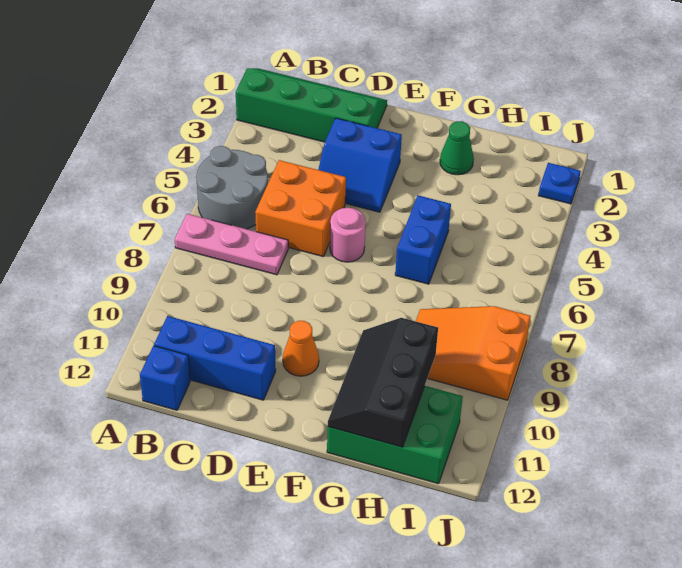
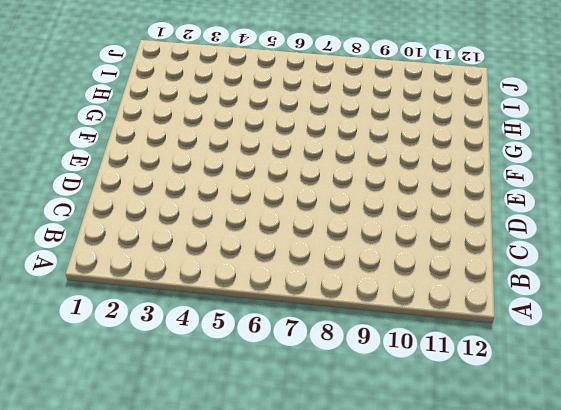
none -> green 2x4 slope [236,68,387,142]
none -> grey 2x2 round brick [196,146,268,229]
none -> pink 1x3 plate [175,214,288,275]

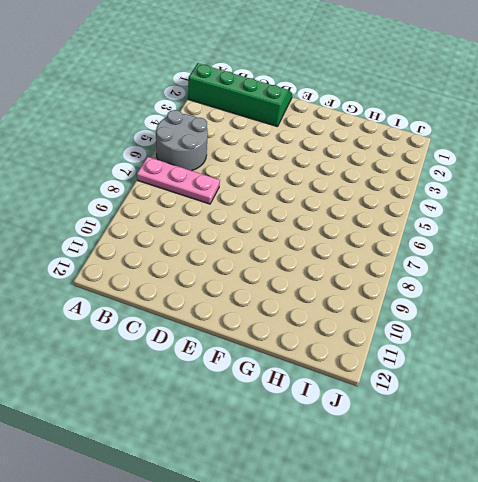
none -> blue 1x3 brick [154,316,276,400]
none -> blue 1x1 brick [140,346,190,410]
none -> orange 2x2 brick [255,160,346,257]

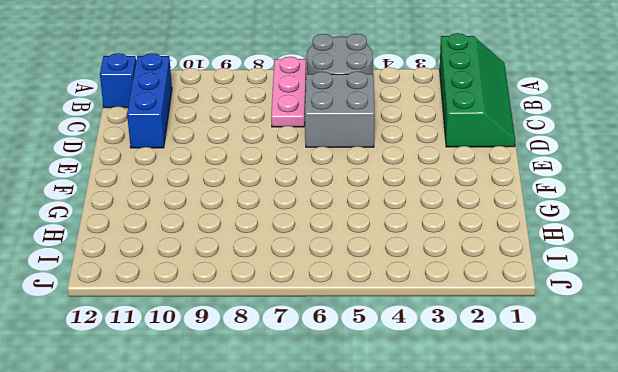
grey 2x2 brick [305,72,374,147] -> orange 2x2 brick [255,160,346,257]
none -> blue 2x2 slope [318,118,402,212]
none -> pink 1x1 round brick [330,208,366,262]
none -> orange 1x1 cone [283,321,319,376]

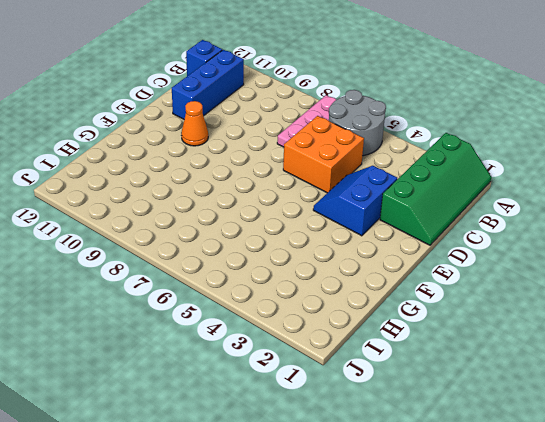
none -> pink 1x1 round brick [330,208,366,262]
none -> green 1x1 cone [440,121,474,175]
none -> blue 1x2 brick [395,195,451,284]

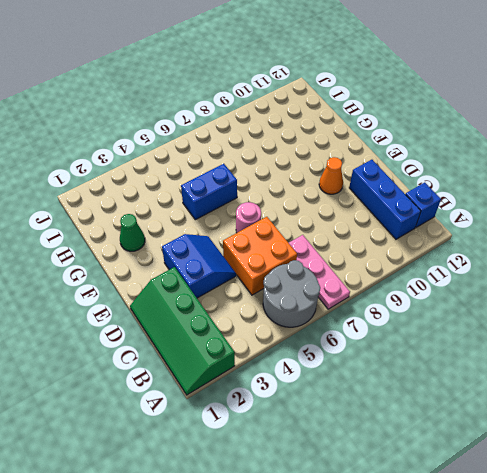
none -> green 2x3 brick [327,386,463,484]
none -> orange 2x3 slope [416,306,531,400]
none -> blue 1x1 plate [538,163,581,204]

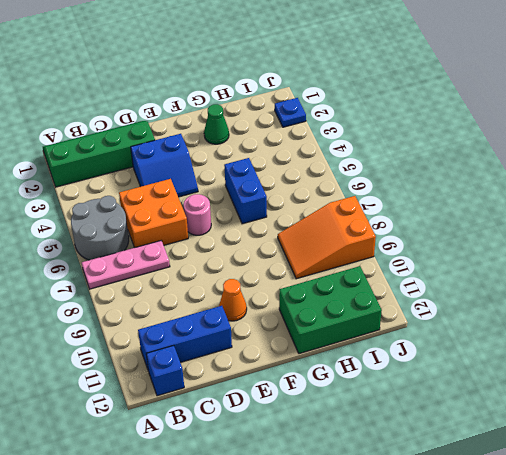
none -> black 2x3 slope [328,318,438,447]

